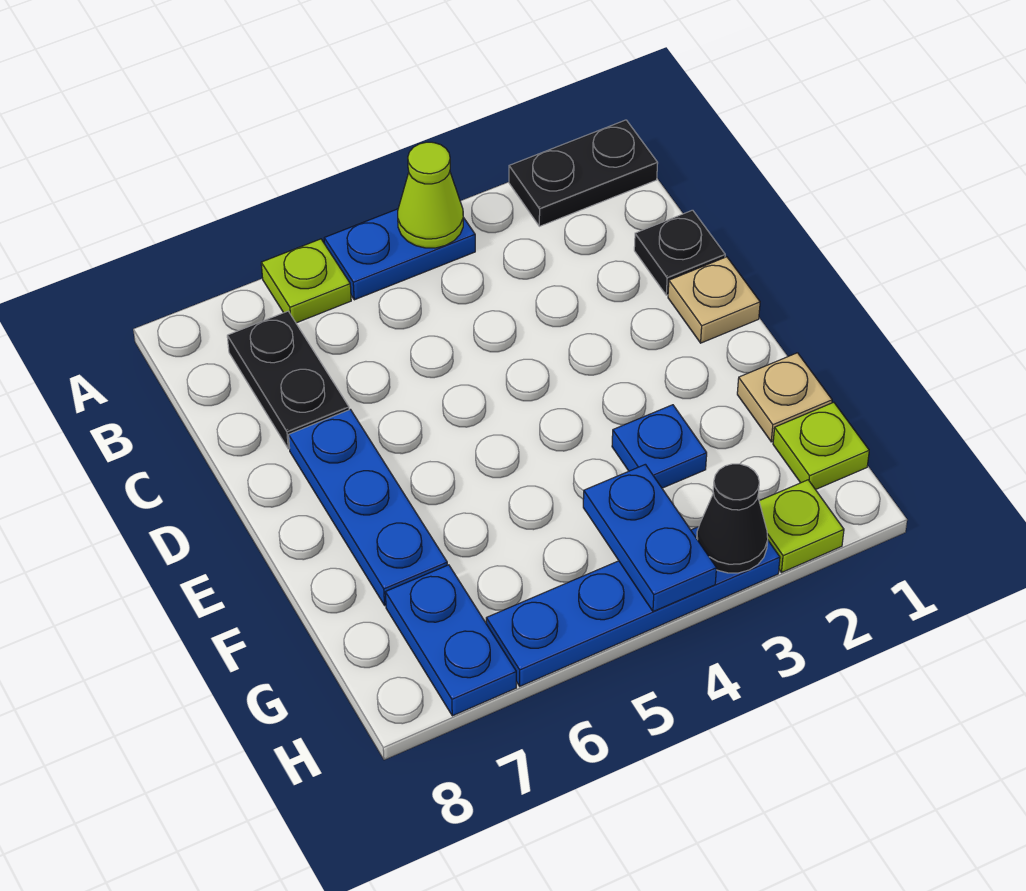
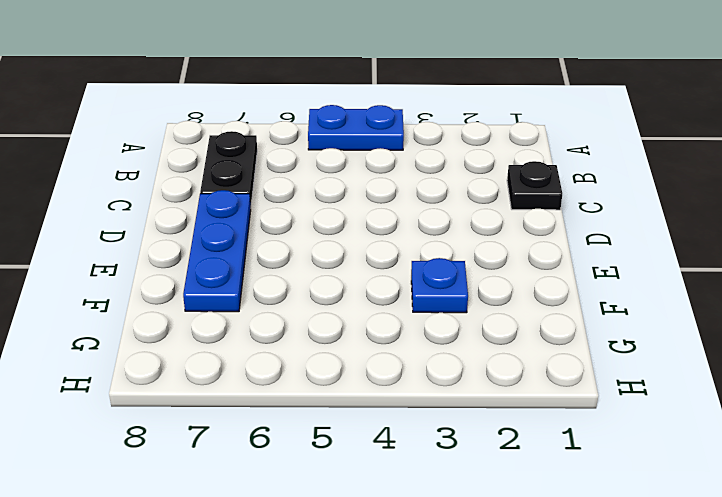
none -> black 1x2 plate [509,120,658,226]
none -> lime 1x1 plate [261,239,351,323]
none -> tan 1x1 plate [668,257,760,343]

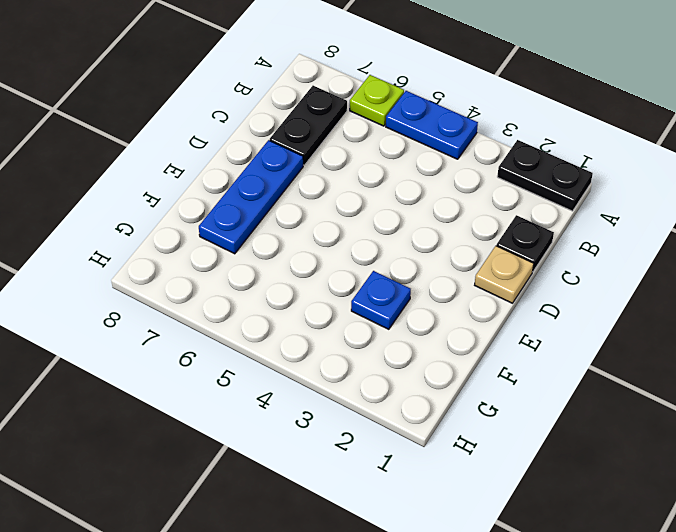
none -> tan 1x1 plate [737,353,832,442]
none -> lime 1x1 plate [773,402,869,490]
none -> blue 1x2 plate [385,565,516,716]

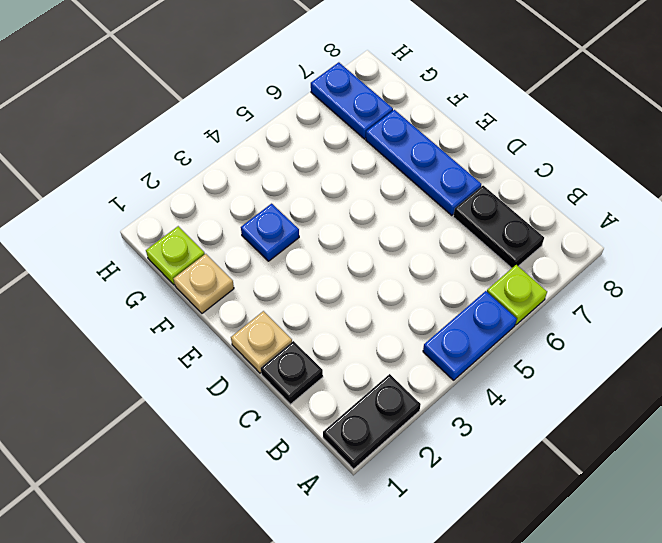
none -> lime 1x1 plate [759,480,844,573]
none -> blue 1x4 plate [486,527,780,686]
none -> lime 1x1 cone [398,142,463,248]

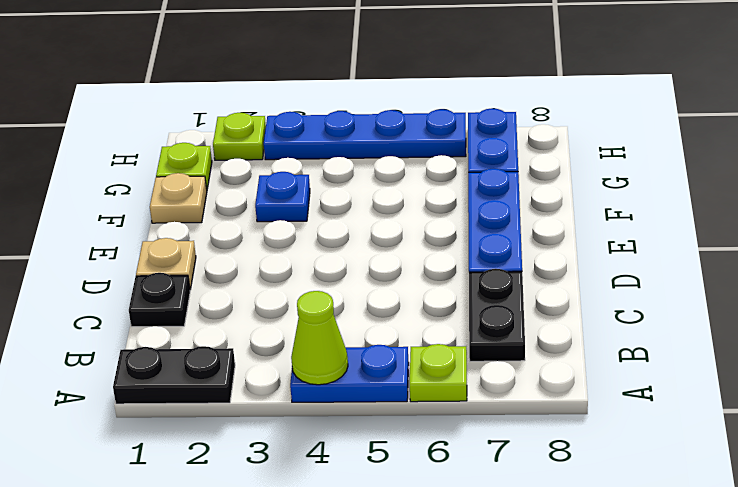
none -> blue 1x2 plate [583,464,716,612]
none -> black 1x1 cone [697,464,768,573]

